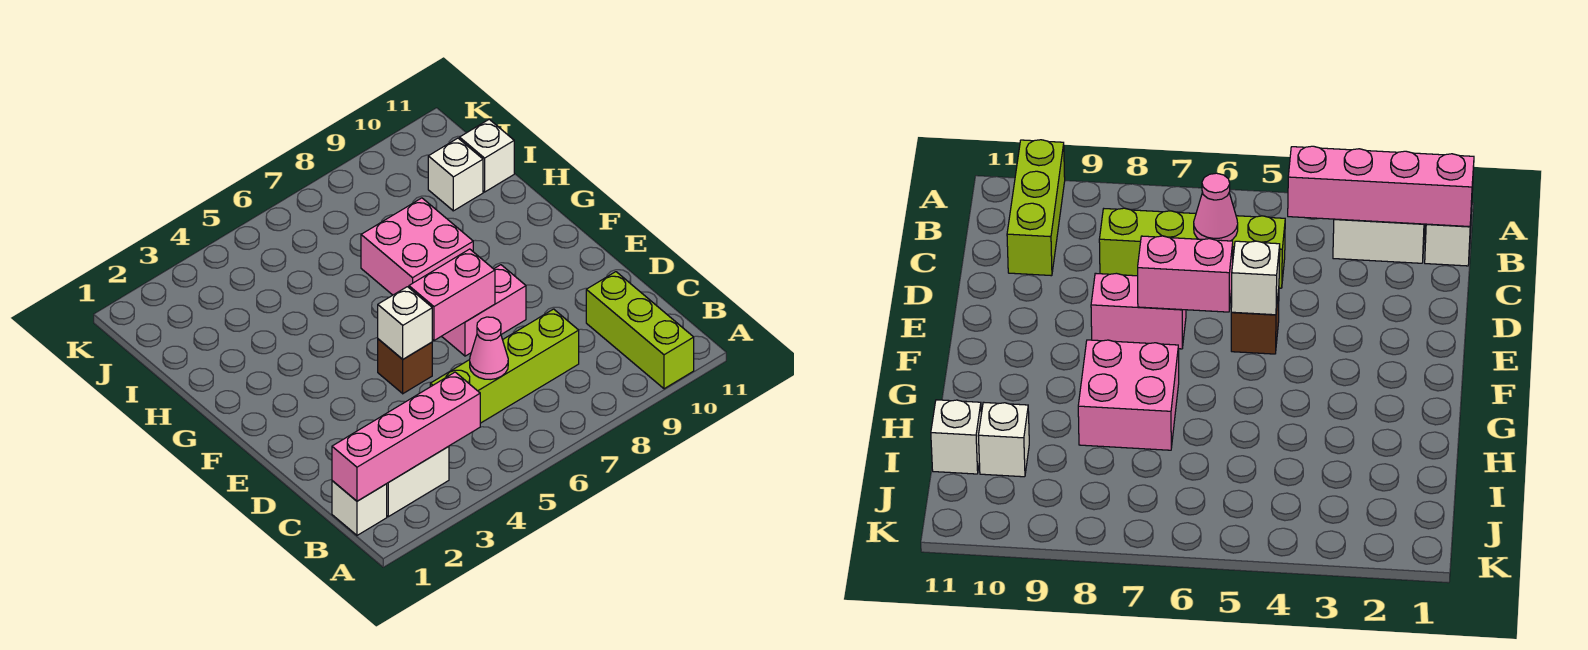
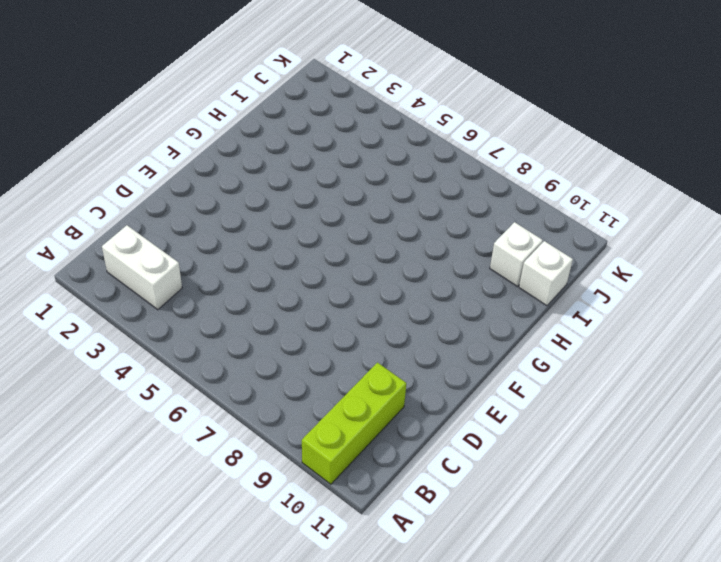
none -> white 1x1 brick [332,481,387,535]
none -> lime 1x4 brick [430,309,579,423]
none -> brown 1x1 brick [378,339,432,394]

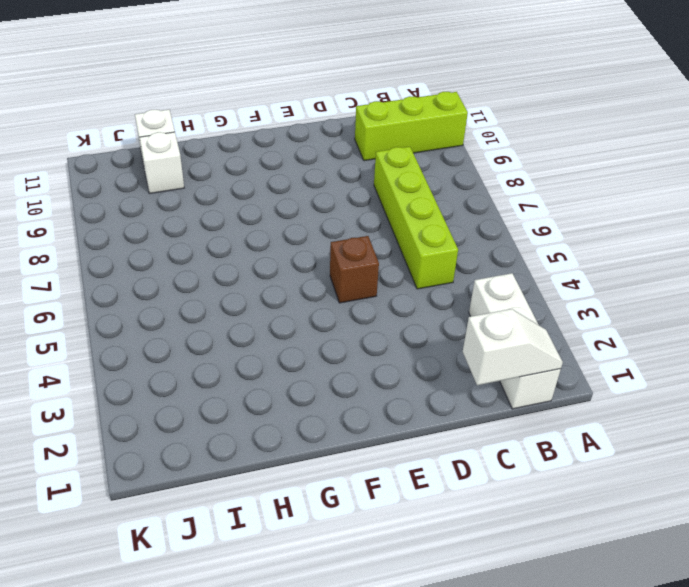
white 1x2 slope [463,309,563,385] -> pink 1x4 brick [332,372,480,501]
none -> pink 1x2 brick [442,265,526,356]
none -> pink 2x2 brick [361,198,473,295]
none -> pink 1x1 cone [470,317,508,380]

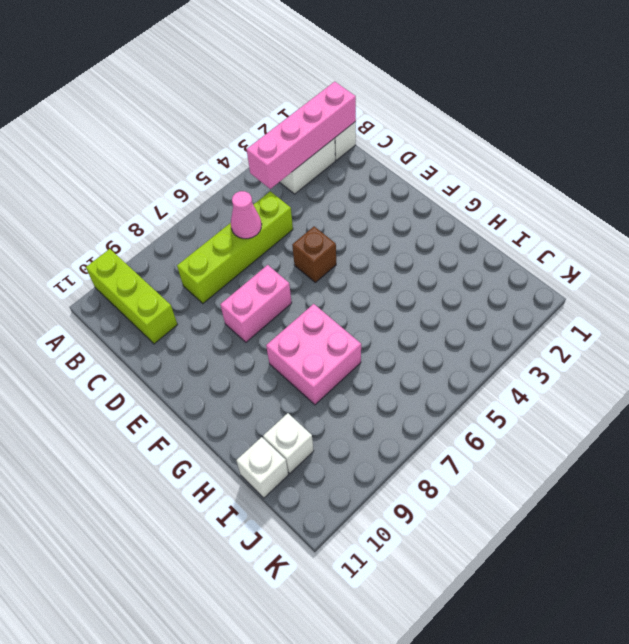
none -> white 1x1 brick [378,287,432,359]
none -> pink 1x2 brick [409,249,495,340]

